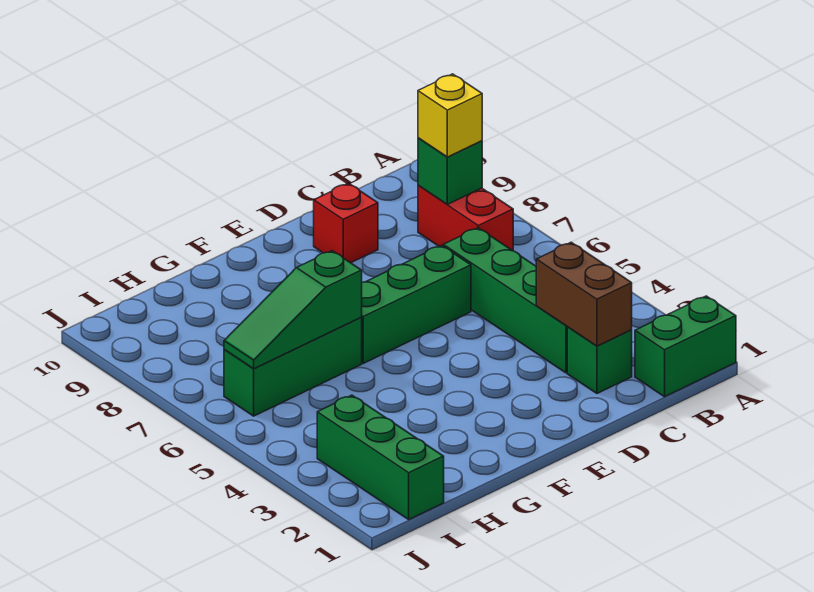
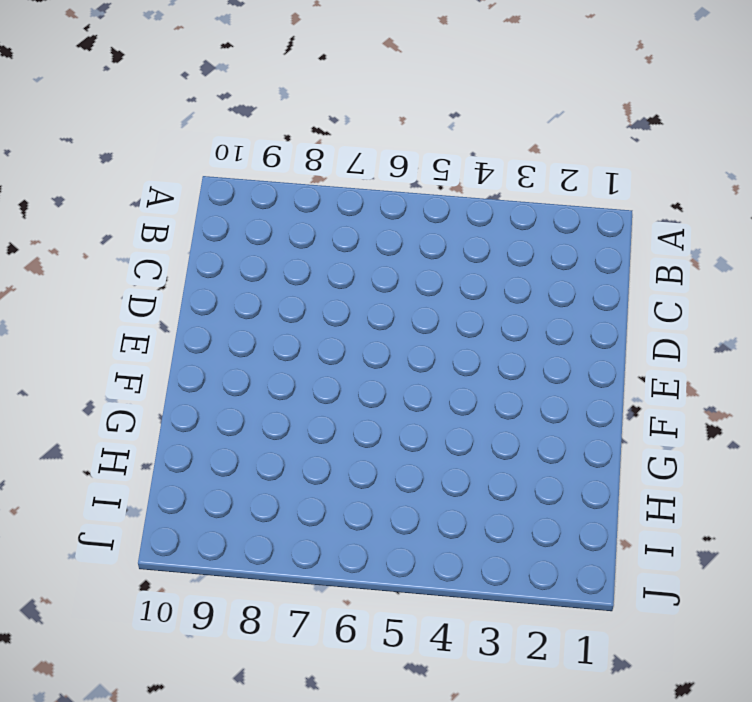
none -> green 1x2 brick [635,296,736,397]
none -> red 1x2 brick [418,185,513,251]
none -> green 1x1 brick [567,327,632,393]

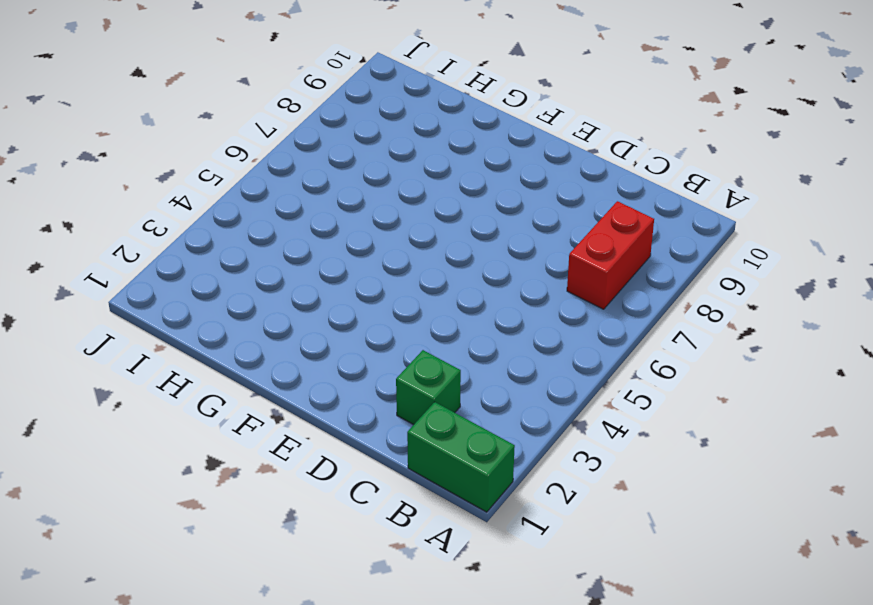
none -> green 1x4 brick [443,228,567,373]
none -> green 1x3 brick [361,245,471,363]
none -> red 1x1 brick [314,183,378,263]

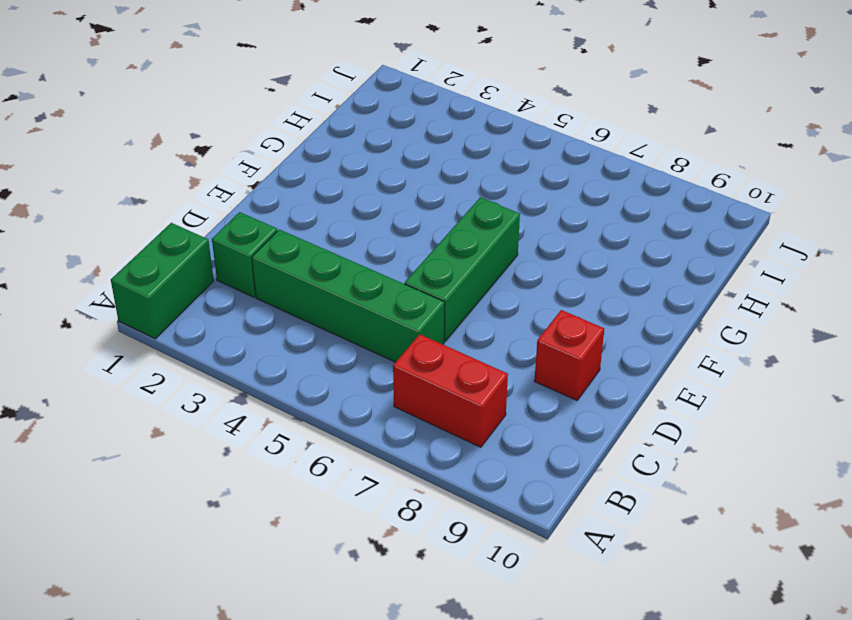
none -> green 1x3 brick [224,318,362,416]
none -> green 1x3 brick [317,395,444,519]
none -> green 1x1 brick [418,138,482,204]

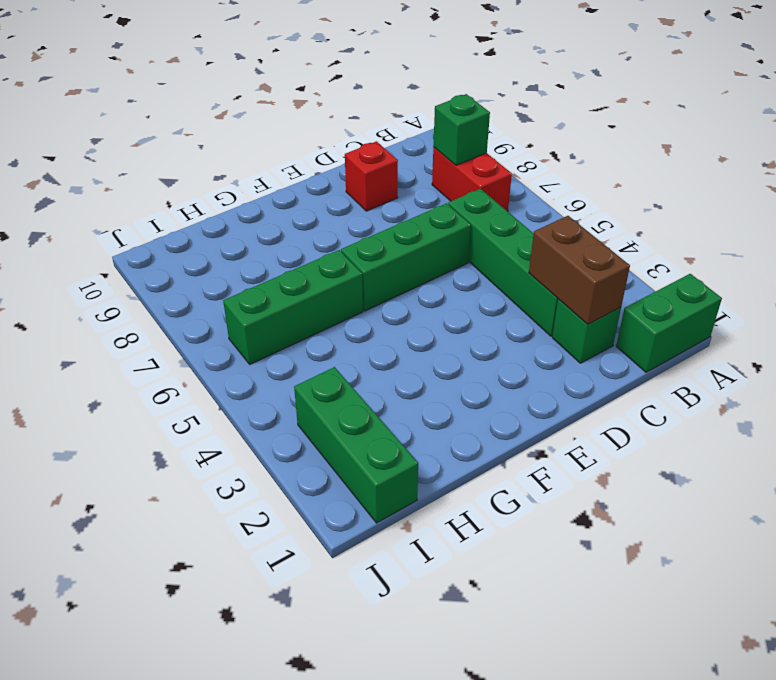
none -> green 1x3 slope [224,251,362,369]
none -> yellow 1x1 brick [418,74,482,157]

